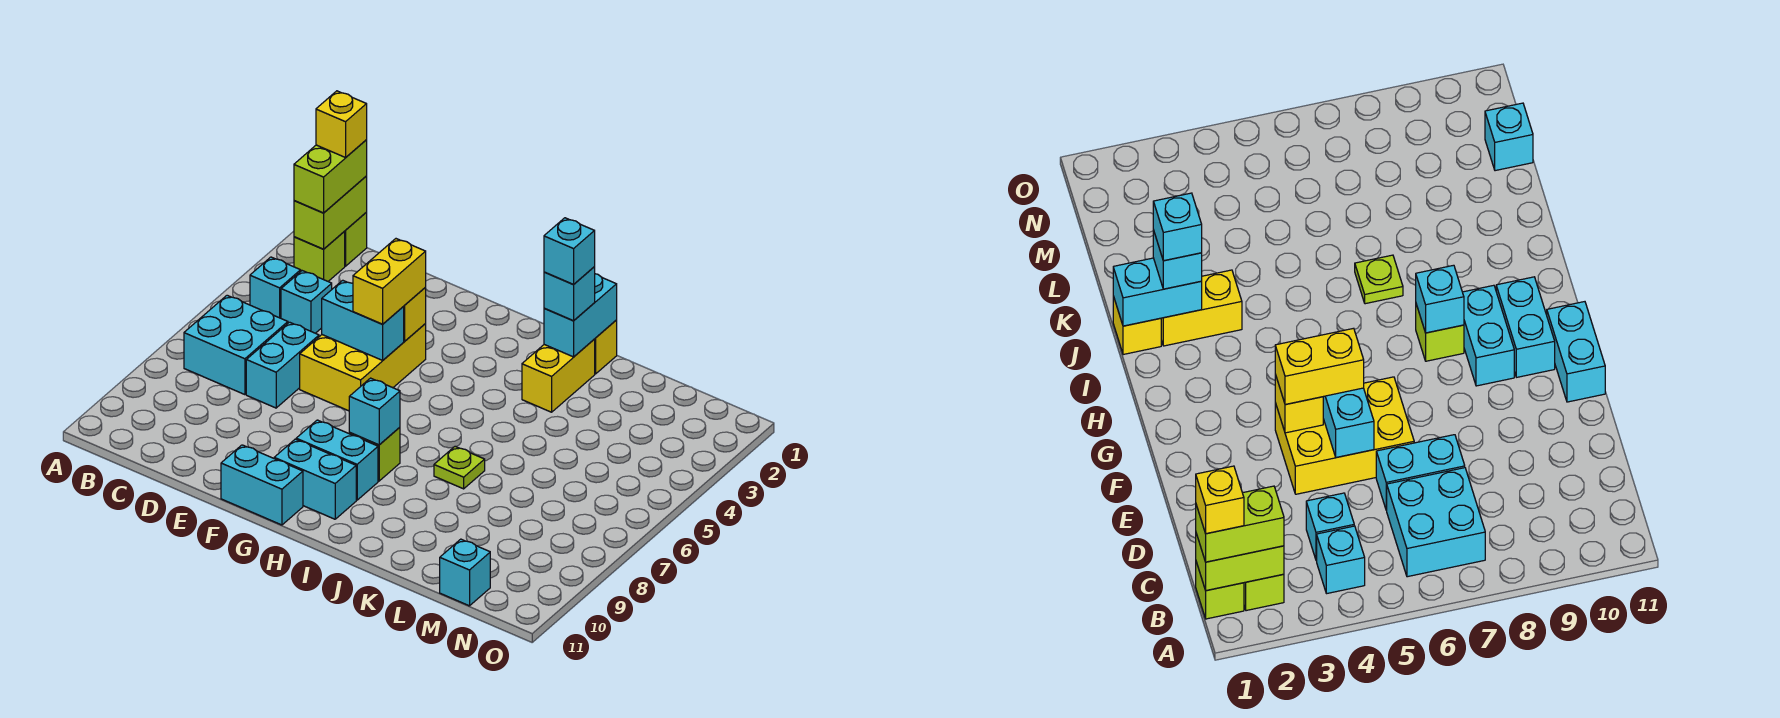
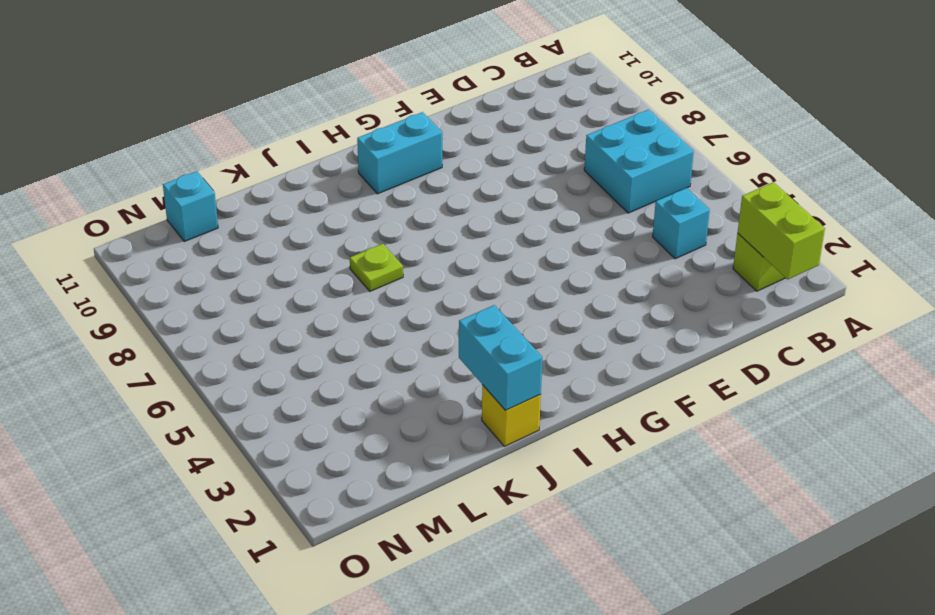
none -> lime 1x1 brick [344,213,367,266]
none -> cyan 1x1 brick [250,257,301,318]
none -> cyan 1x2 brick [246,322,319,408]

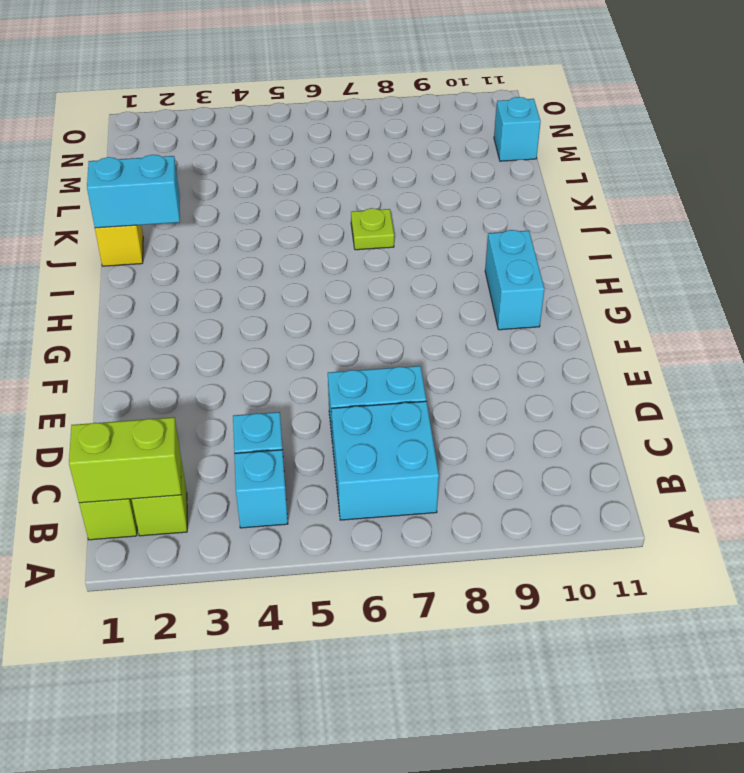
none -> yellow 2x3 brick [300,324,426,411]
none -> cyan 1x2 brick [221,445,303,525]
none -> cyan 1x2 brick [296,420,378,500]

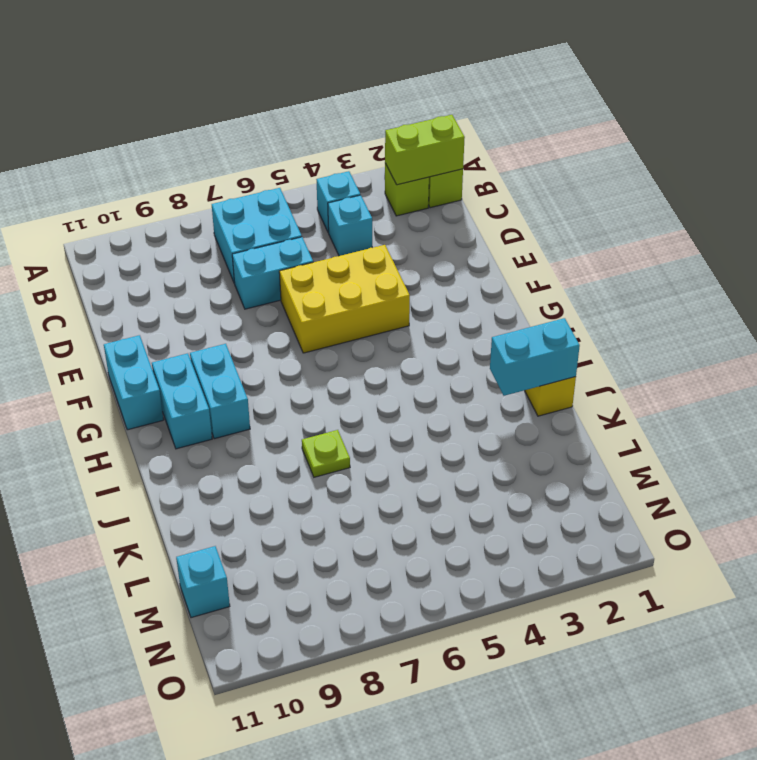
none -> lime 1x1 brick [349,427,400,481]
none -> yellow 1x2 brick [522,340,595,412]
none -> cyan 1x2 brick [322,280,404,360]

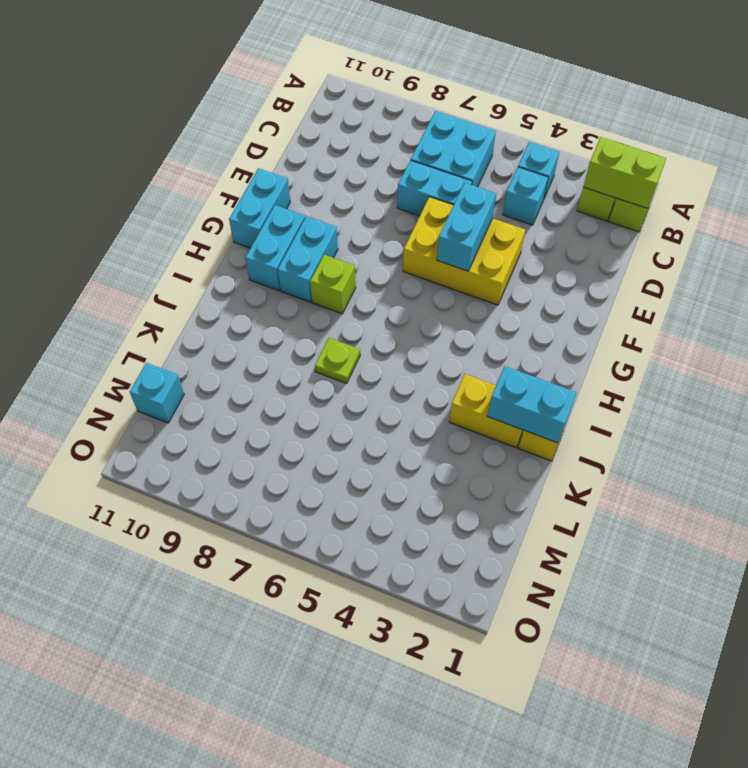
none -> yellow 1x1 brick [403,288,426,341]
none -> cyan 1x1 brick [349,378,400,445]
none -> lime 1x2 brick [294,140,367,213]

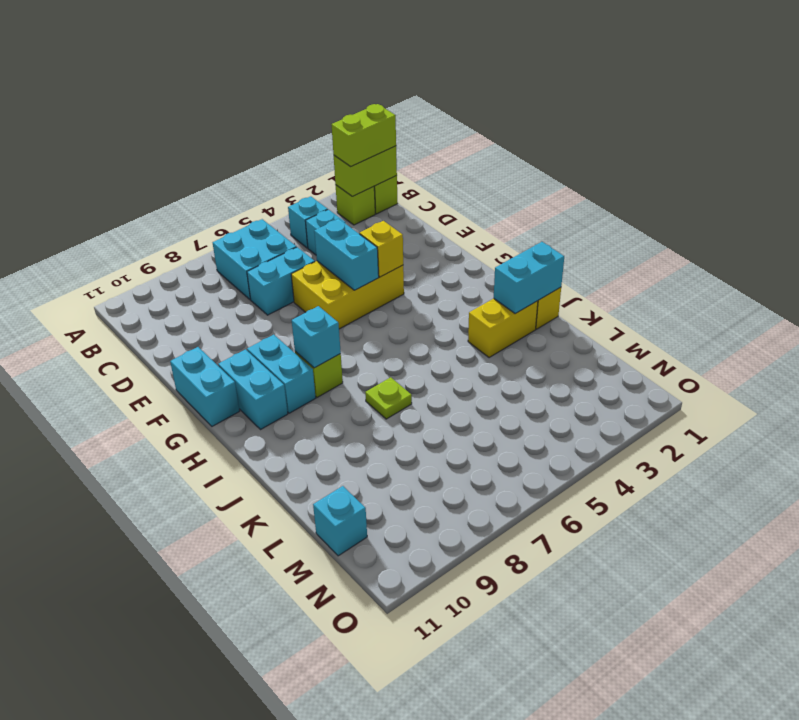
none -> yellow 1x2 brick [353,239,426,324]
none -> cyan 1x1 brick [544,267,595,321]
none -> yellow 1x1 brick [316,91,367,158]

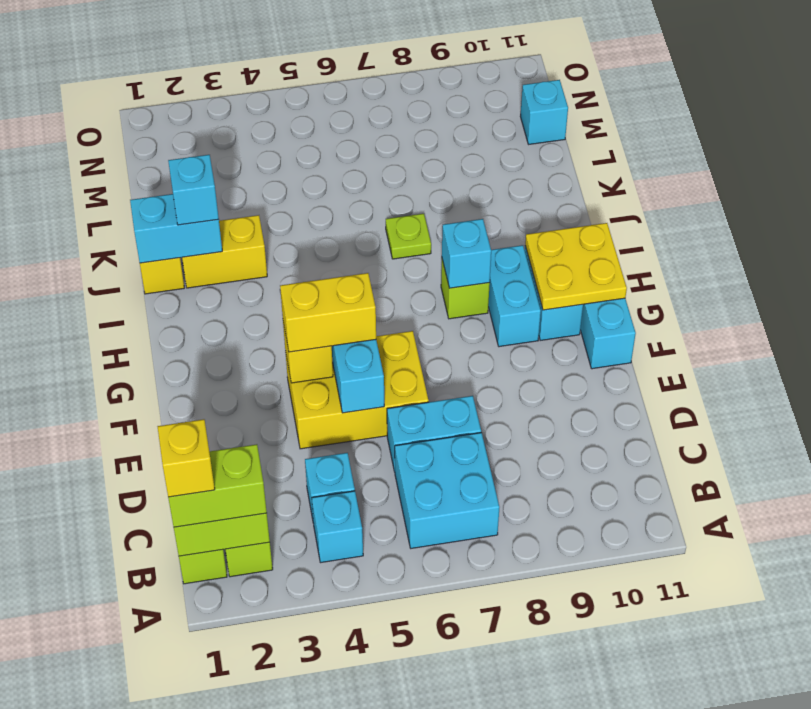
yellow 2x2 plate [525,223,627,310] -> none
none -> cyan 1x1 brick [544,218,595,285]

